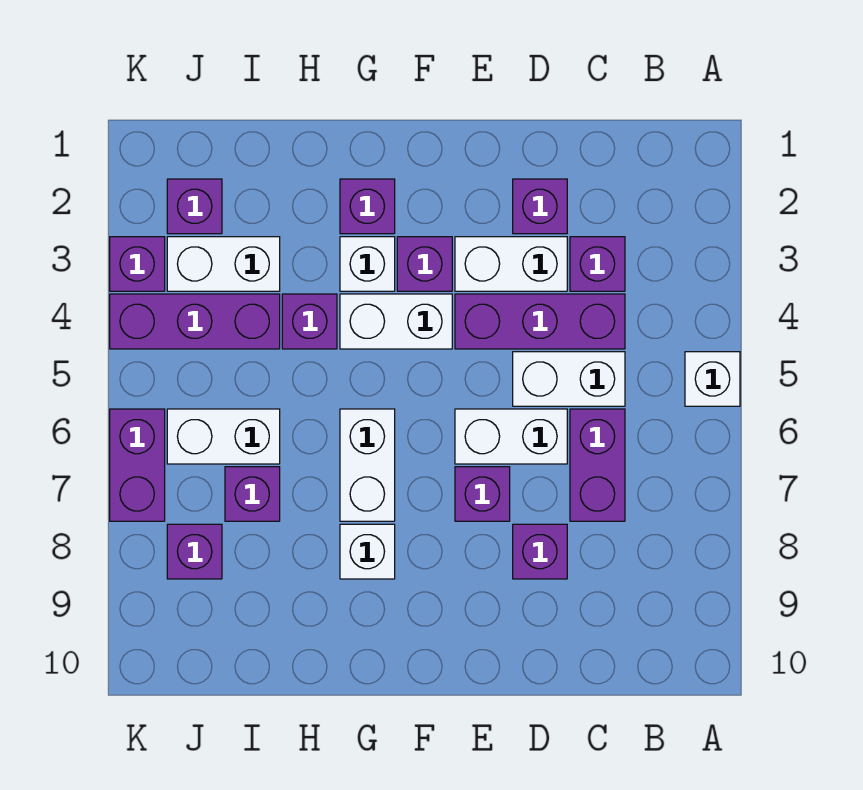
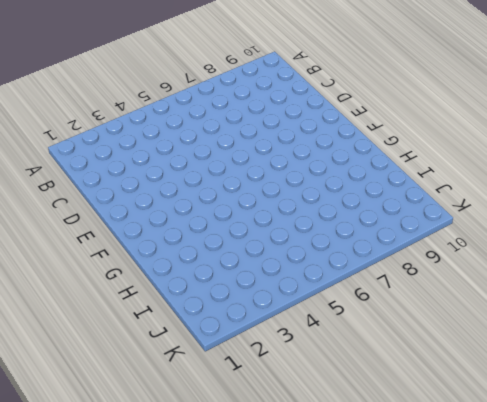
none -> white 1x1 brick [685,352,740,406]
none -> purple 1x1 brick [570,237,625,291]
none -> purple 1x3 brick [455,294,625,349]

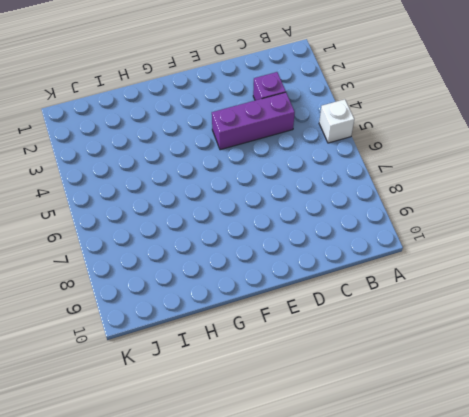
none -> white 1x2 brick [513,352,625,406]
none -> purple 1x2 brick [570,409,625,521]
none -> purple 1x1 brick [513,179,567,234]

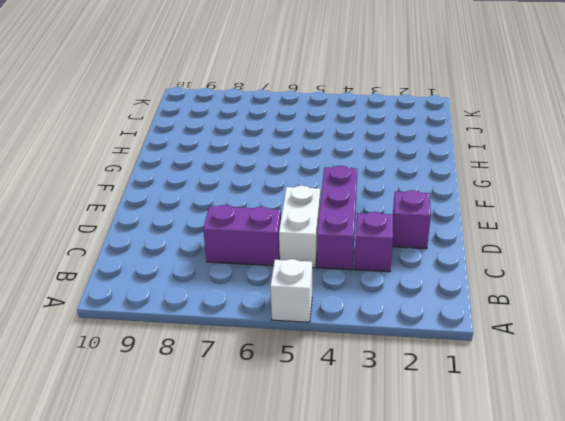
none -> white 1x2 brick [455,237,567,291]
none -> white 1x2 brick [455,409,567,464]
none -> purple 1x1 brick [513,524,567,579]

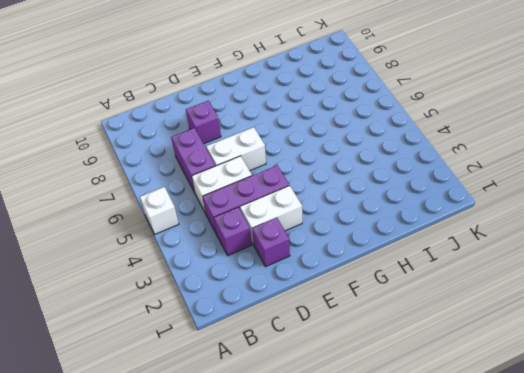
none -> purple 1x1 brick [455,467,510,521]
none -> purple 1x1 brick [397,237,452,291]
none -> white 1x2 brick [340,294,452,349]

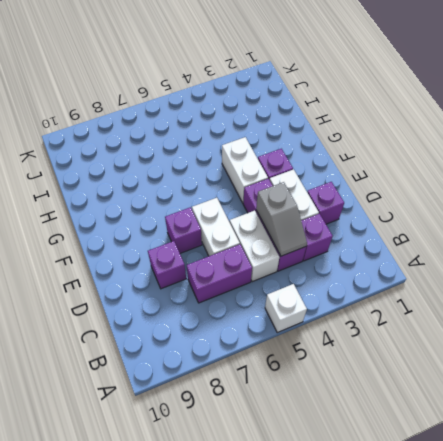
grey 1x2 slope [256,182,307,256] -> none
none -> purple 1x1 brick [340,179,395,234]
none -> white 1x1 brick [340,237,395,291]
none -> white 1x2 brick [340,409,395,521]

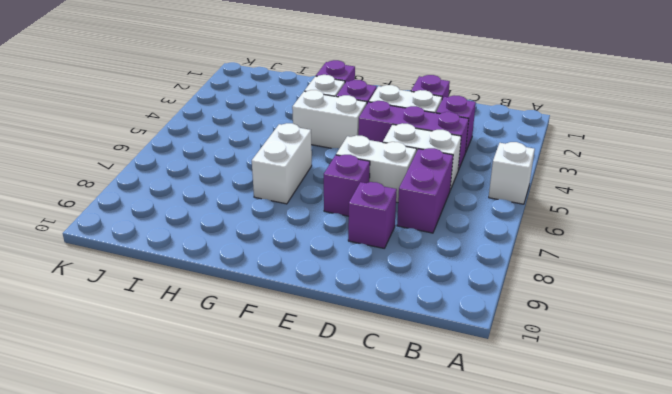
none -> white 1x1 brick [340,524,395,579]
none -> purple 1x1 brick [282,294,337,349]
none -> white 1x2 brick [167,237,280,291]

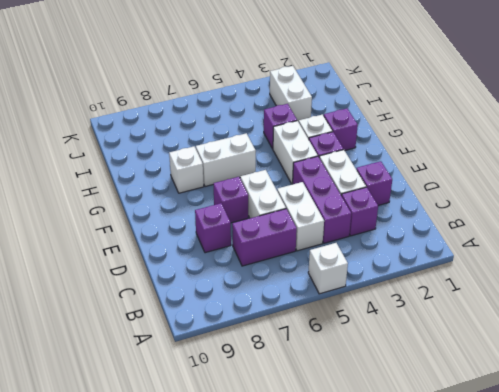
none -> purple 1x3 brick [110,294,280,349]
none -> white 1x2 brick [167,409,280,464]
none -> purple 1x1 brick [225,467,280,521]

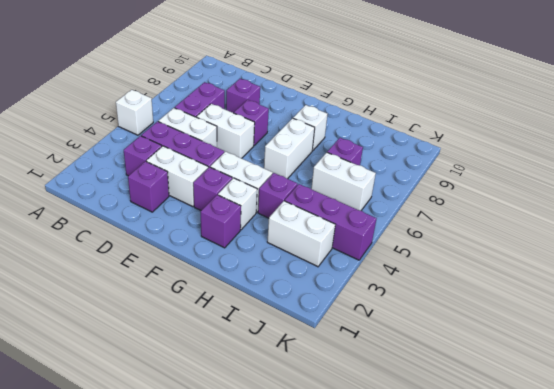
none -> purple 1x1 brick [167,179,222,234]
none -> purple 1x1 brick [167,524,222,579]
none -> purple 1x1 brick [110,237,165,291]

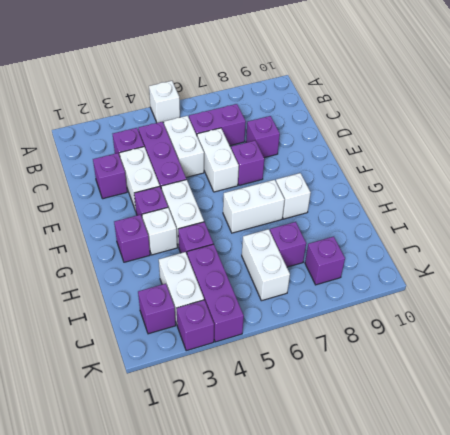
none -> purple 1x2 brick [110,409,165,521]

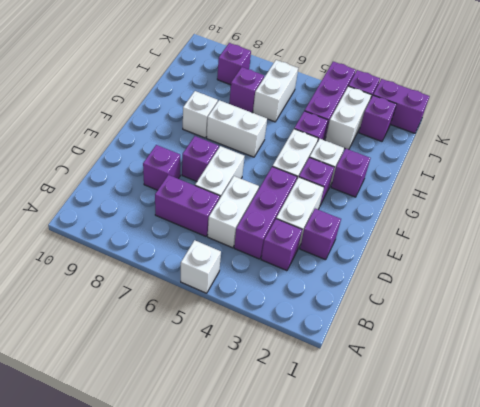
purple 1x2 brick [373,79,430,133] -> purple 1x2 brick moved to [110,409,165,521]

